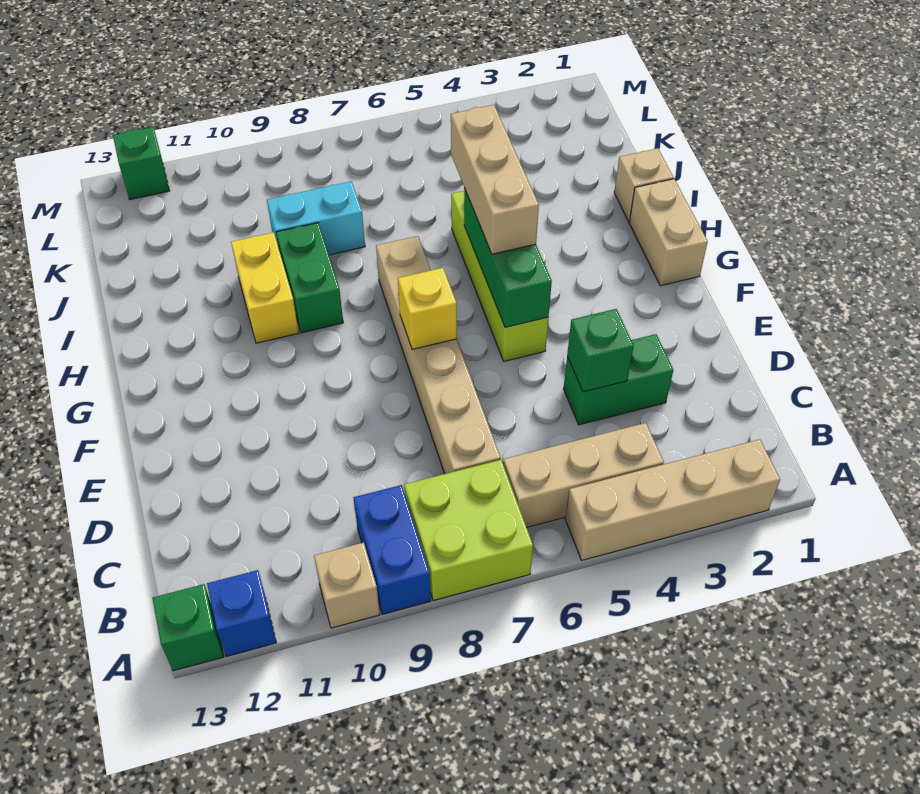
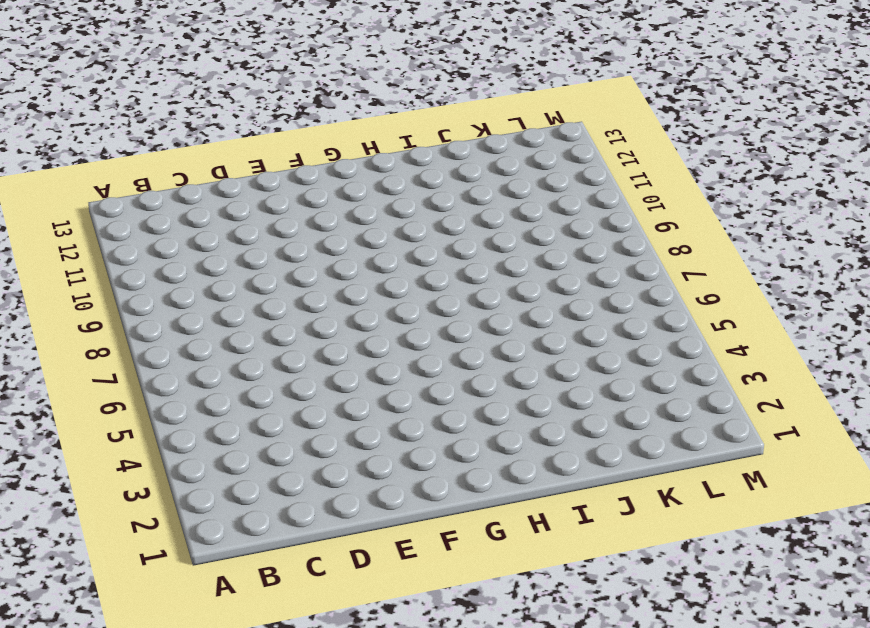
none -> tan 1x4 brick [565,439,780,560]
none -> lime 2x2 brick [404,460,533,601]
none -> blue 1x2 brick [353,485,431,614]

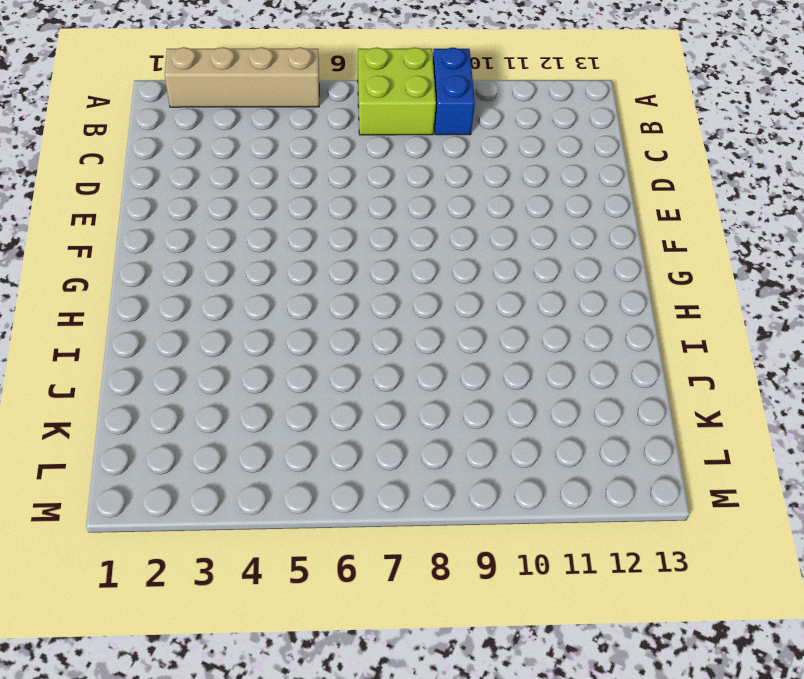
none -> tan 1x1 brick [314,543,380,628]
none -> blue 1x1 brick [207,570,276,656]
none -> green 1x1 brick [153,584,223,671]

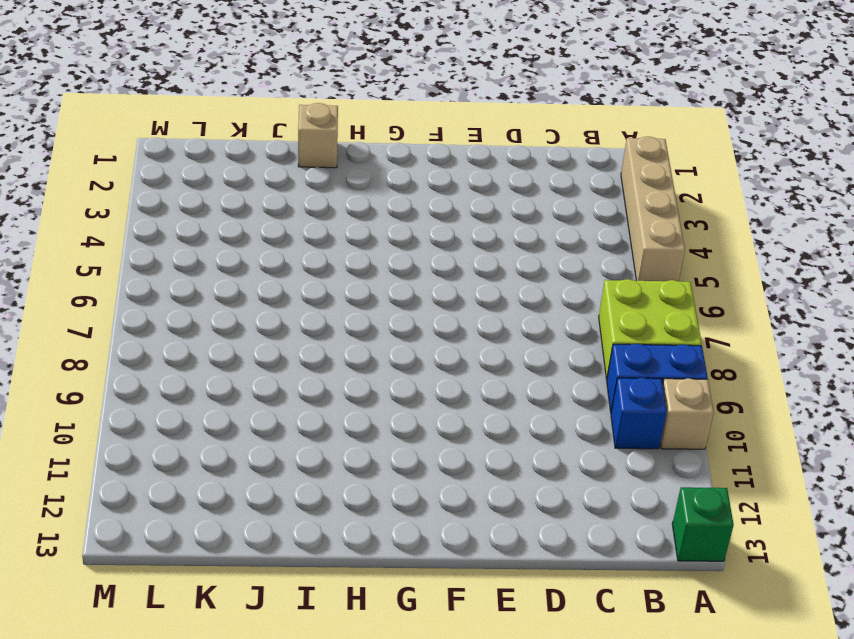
blue 1x1 brick [611,378,667,449] -> blue 1x1 brick moved to [207,570,276,656]
none -> tan 1x3 brick [503,423,664,527]
none -> tan 1x6 brick [376,236,501,474]
none -> green 1x2 brick [564,334,673,425]

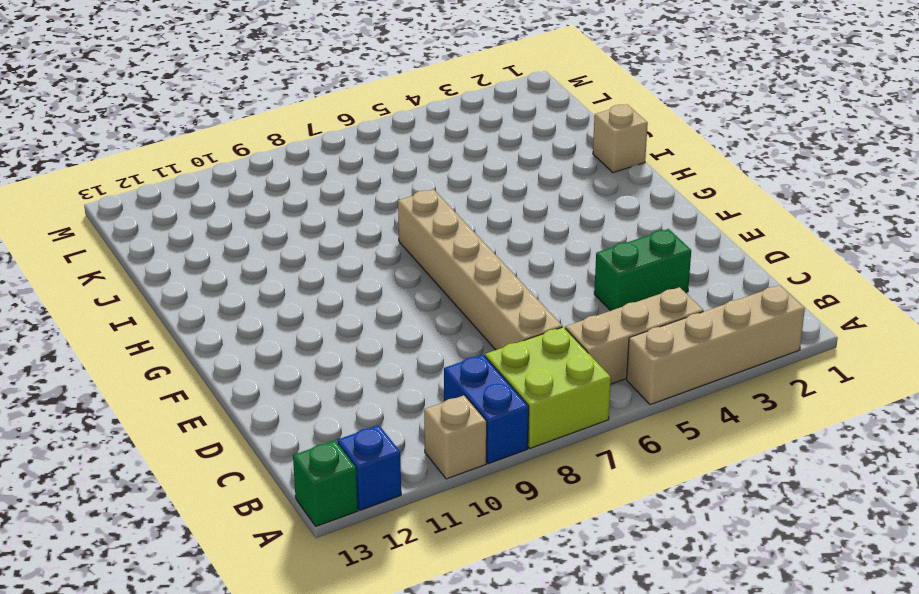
none -> lime 1x4 brick [451,191,548,361]
none -> tan 1x2 brick [629,179,708,286]
none -> green 1x2 brick [276,223,343,333]

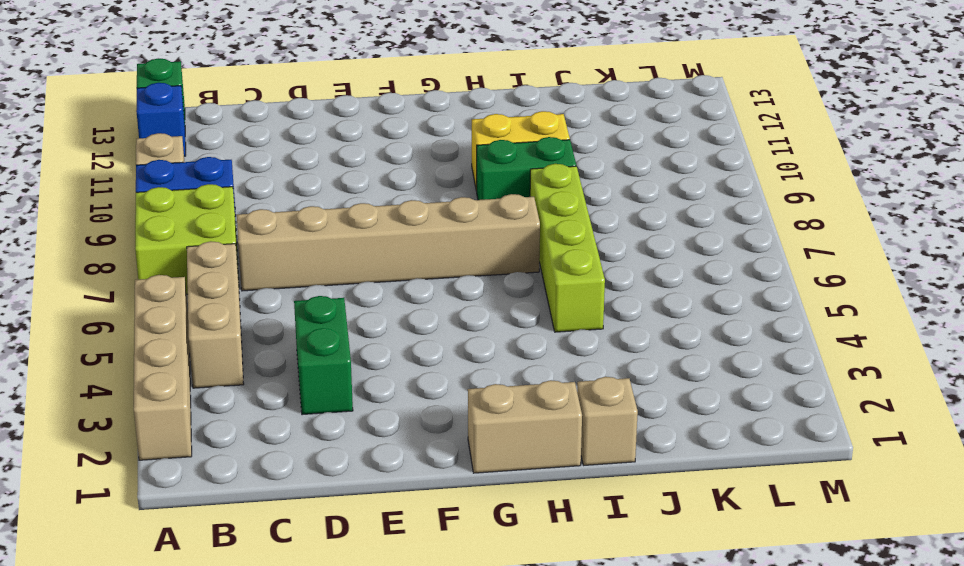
lime 1x4 brick [530,164,605,332] -> lime 1x4 brick turned to [451,191,548,361]
none -> cyan 1x2 brick [267,181,365,255]
none -> green 1x1 brick [113,127,169,199]
none -> green 1x1 brick [567,309,634,392]

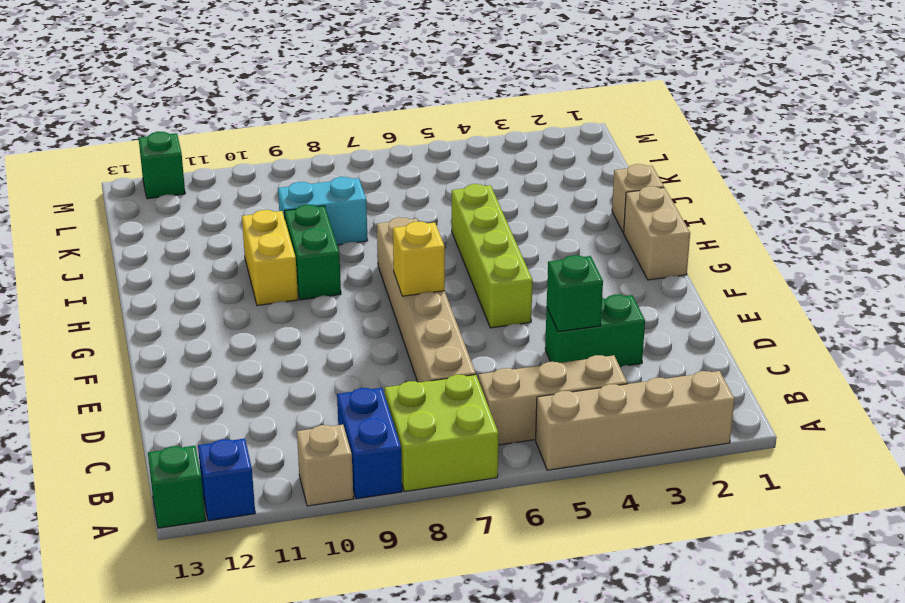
none -> green 1x3 brick [464,188,552,327]
none -> tan 1x3 brick [451,105,539,254]

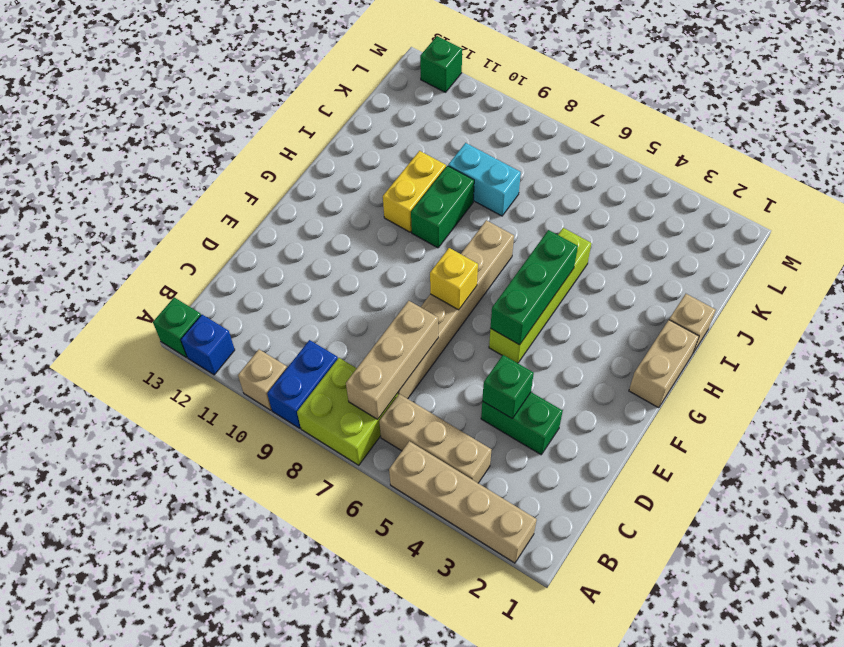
tan 1x3 brick [346,301,438,419] -> tan 1x3 brick moved to [451,105,539,254]

